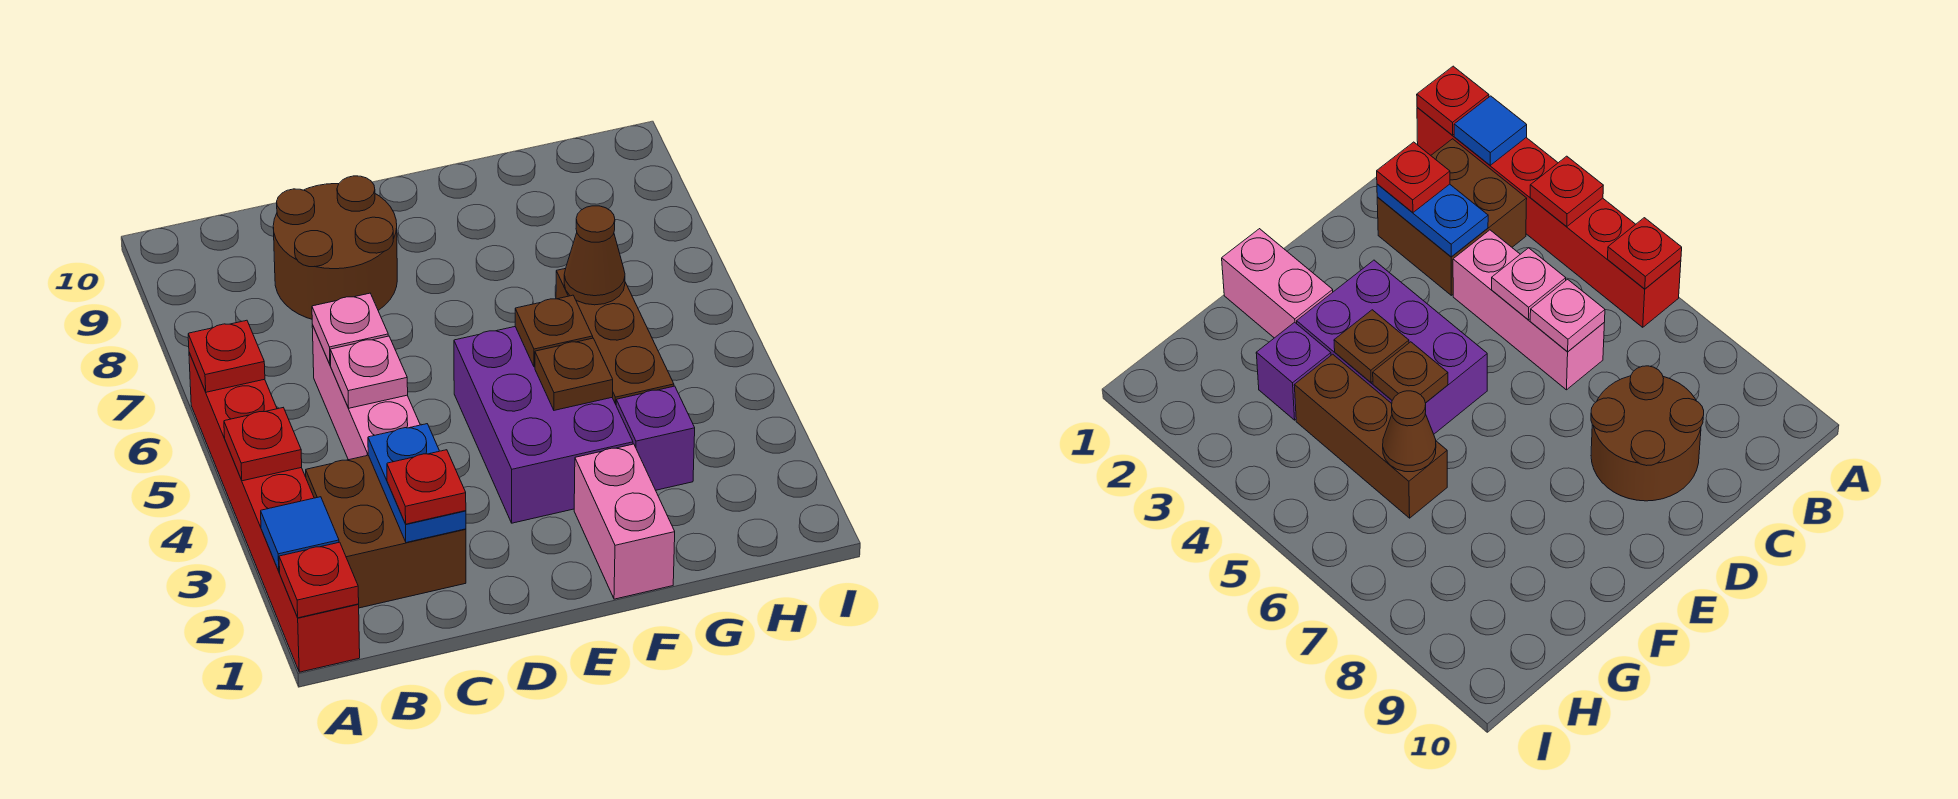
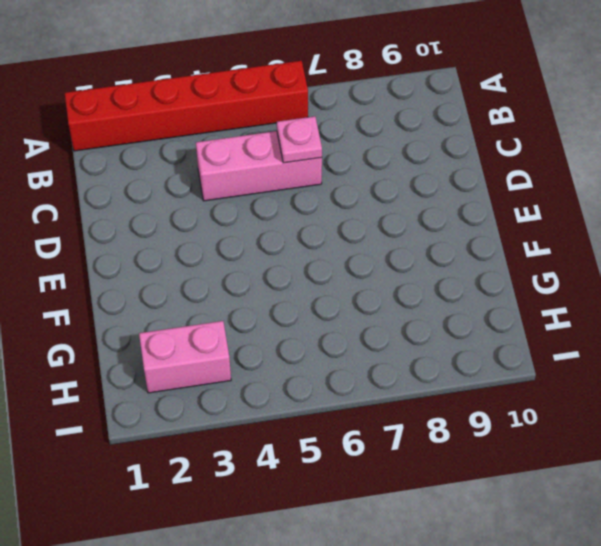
pink 1x2 brick [139,321,231,393] -> pink 1x2 brick moved to [574,444,675,599]
none -> brown 2x2 brick [306,455,466,608]
none -> brown 2x2 round brick [273,176,397,319]
none -> purple 2x3 brick [454,327,633,523]

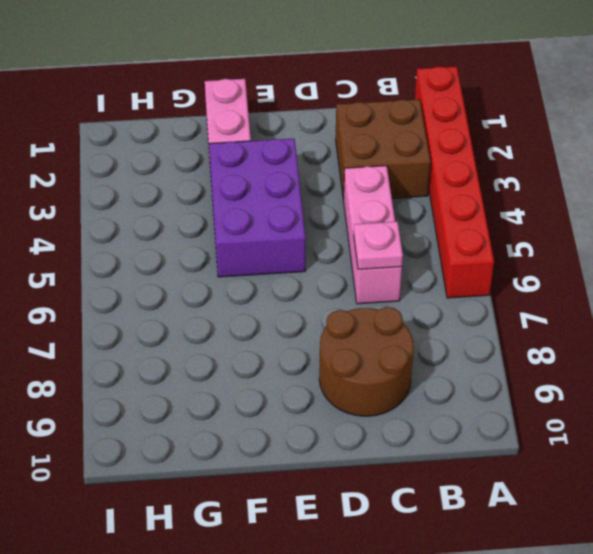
none -> purple 1x1 brick [616,386,695,490]
none -> brown 1x3 brick [556,268,674,404]
none -> red 1x1 plate [279,542,359,618]

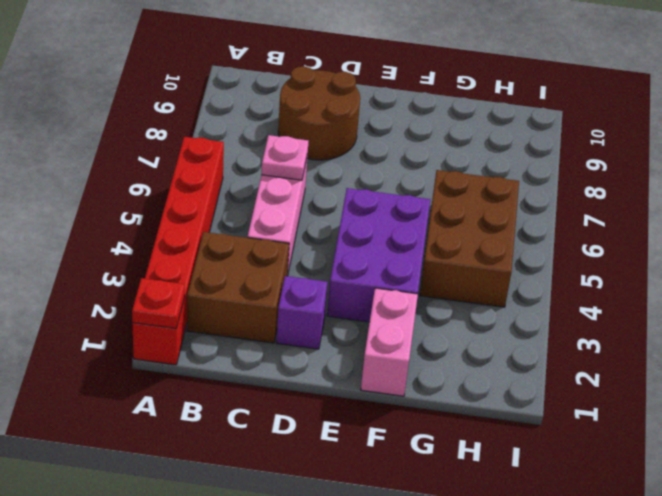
purple 1x1 brick [276,276,328,349] -> purple 1x1 brick moved to [616,386,695,490]
brown 2x3 brick [420,170,519,307] -> brown 1x3 brick [556,268,674,404]
none -> blue 1x1 tile [261,497,339,572]
none -> red 1x1 plate [224,408,302,481]
none -> red 1x1 plate [188,320,265,392]

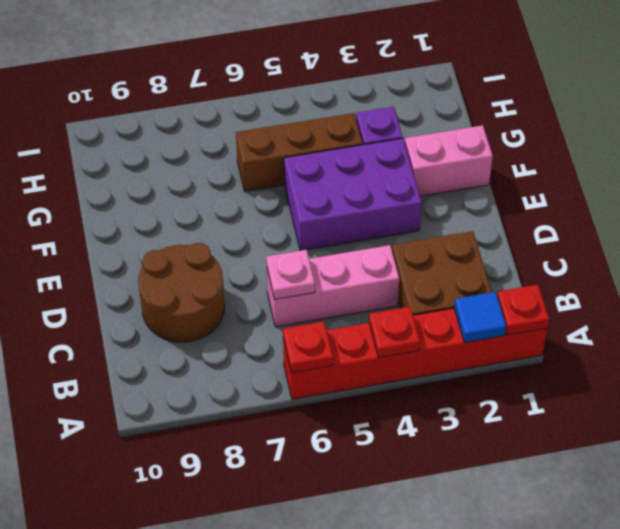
none -> blue 1x2 plate [368,424,466,543]
none -> pink 1x1 plate [330,336,408,408]
none -> brown 1x1 plate [535,338,613,410]

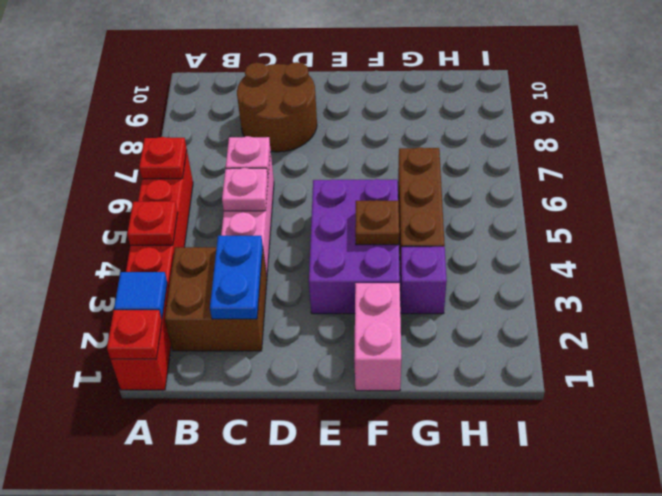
none -> brown 1x1 plate [515,295,593,367]
none -> brown 1x1 cone [564,206,625,305]
none -> red 1x1 plate [387,450,466,524]

